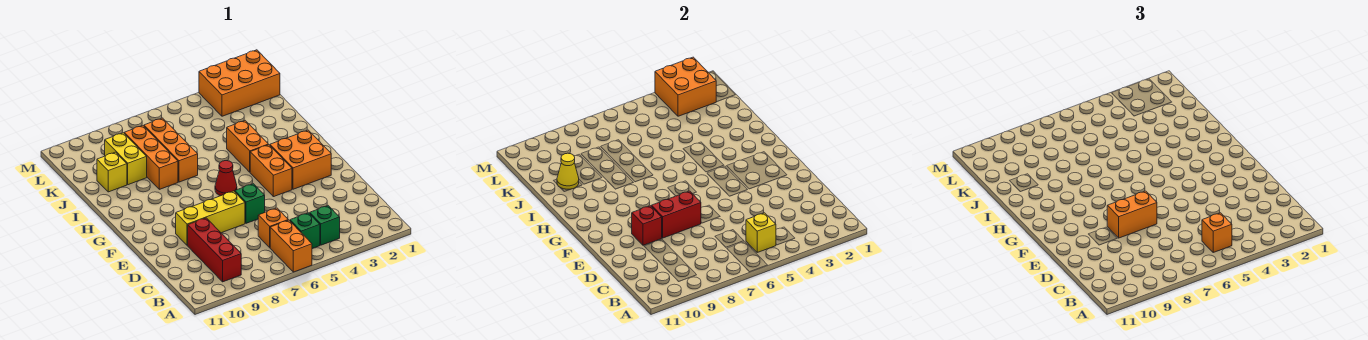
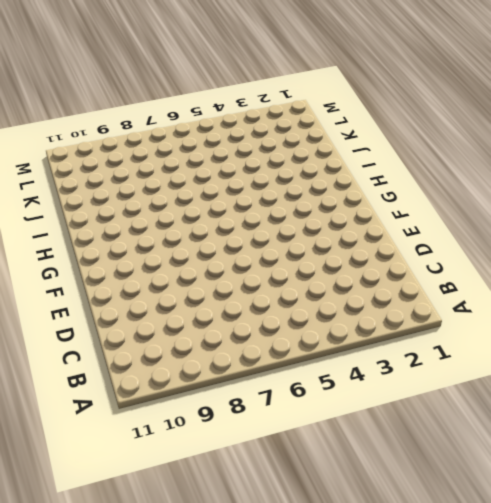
none -> orange 1x2 brick [270,220,312,272]
none -> green 1x1 brick [310,206,340,245]
none -> green 1x1 brick [290,213,320,249]

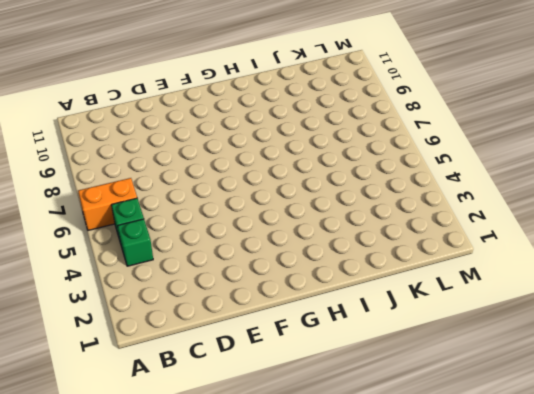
none -> red 1x3 brick [188,218,241,282]
none -> orange 1x1 brick [258,208,288,248]
none -> green 1x1 brick [235,184,265,223]

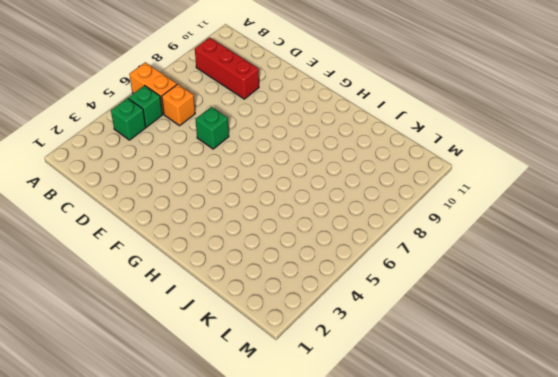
none -> yellow 1x3 brick [176,191,245,245]
none -> orange 2x2 brick [270,130,331,189]
none -> orange 1x2 brick [250,145,292,197]

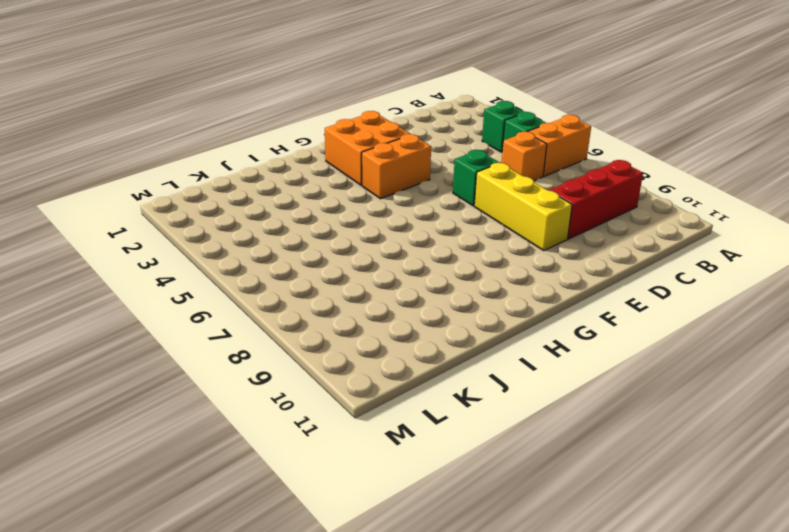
none -> red 1x1 cone [215,161,237,196]
none -> orange 1x2 brick [227,121,268,172]
none -> orange 1x3 brick [144,118,198,182]

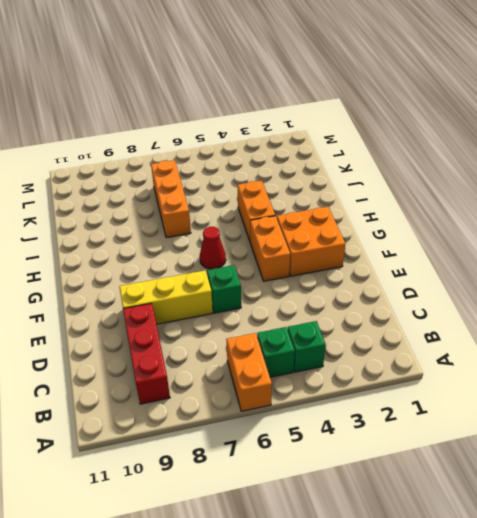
none -> orange 1x1 brick [258,208,288,248]
none -> orange 1x3 brick [124,126,178,189]
none -> yellow 1x2 brick [105,133,147,185]

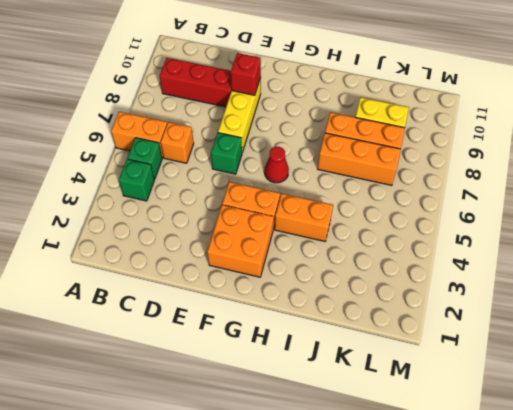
none -> yellow 1x1 brick [97,152,127,192]
none -> orange 2x3 brick [199,50,280,116]
none -> yellow 1x1 brick [746,213,776,252]

